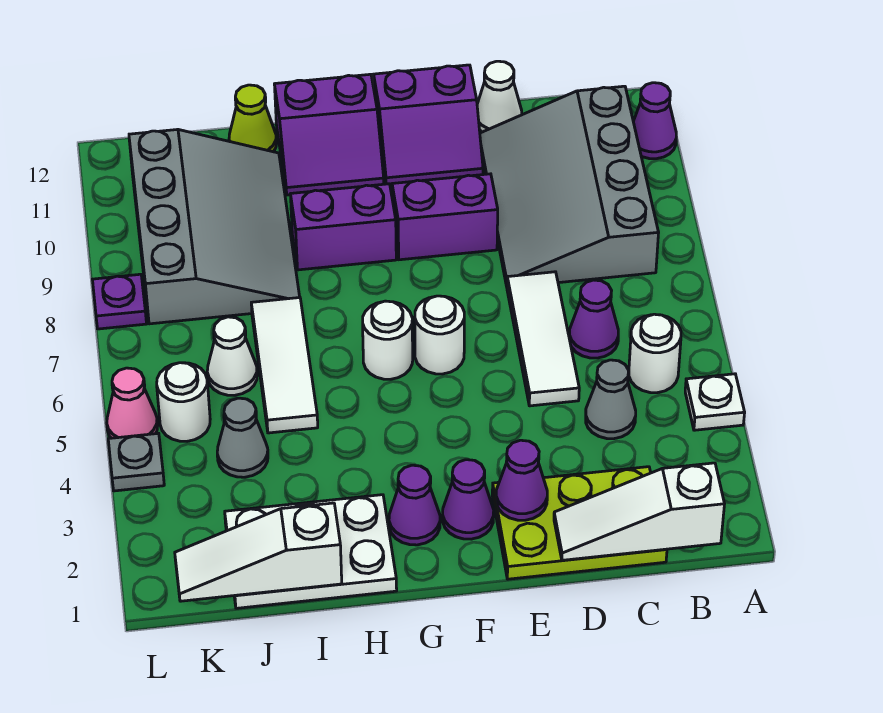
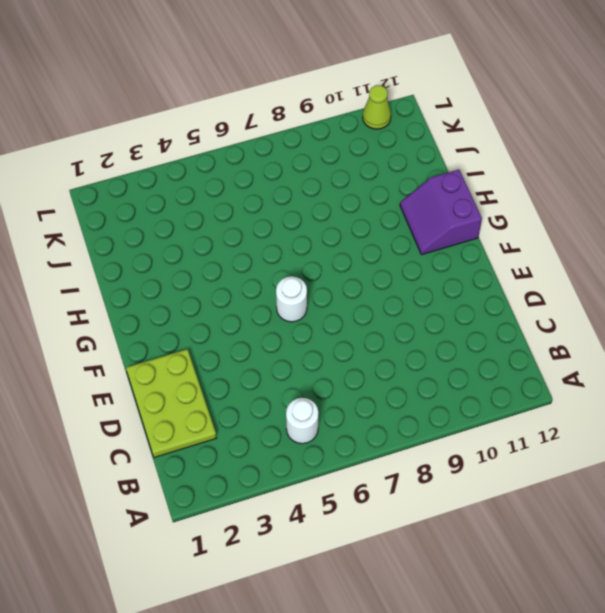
lime 1x1 cone [362,85,391,129] -> lime 1x1 cone moved to [229,85,276,152]
none -> white 1x1 plate [685,374,745,430]
none -> purple 1x1 cone [633,83,676,159]
none -> grey 3x4 slope [480,86,659,286]
none -> grey 1x1 cone [586,360,636,439]

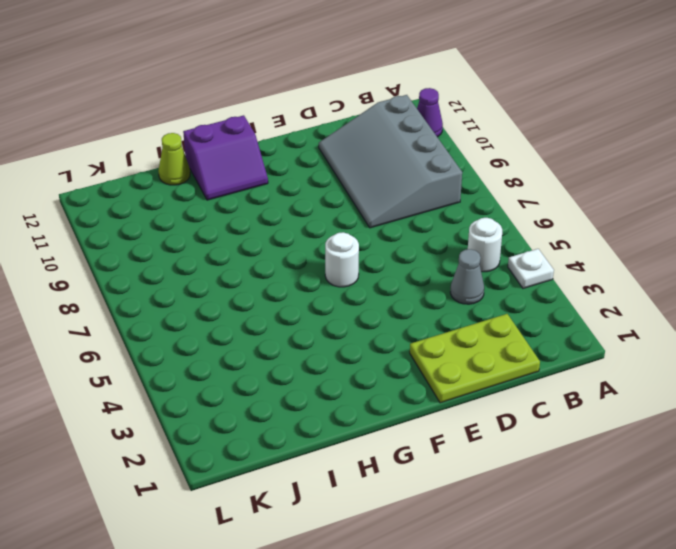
none -> purple 1x1 cone [569,280,618,358]
none -> white 1x3 tile [507,272,579,406]
none -> white 1x1 cone [477,61,522,132]
none -> purple 1x2 brick [392,174,498,260]

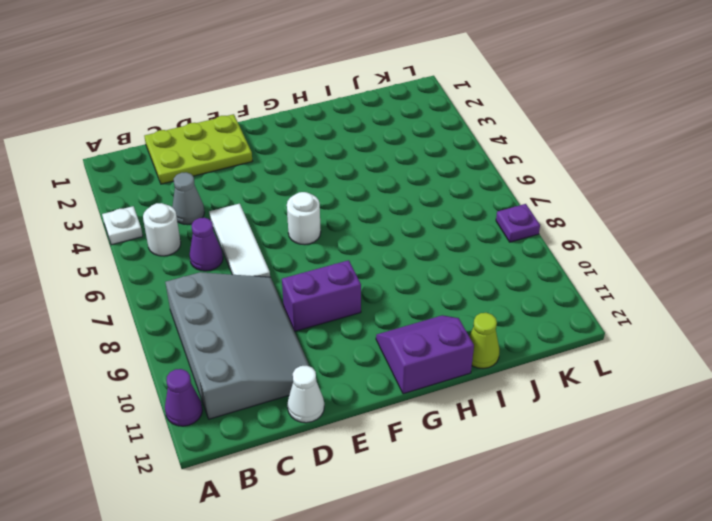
none -> purple 2x2 slope [374,65,483,185]
none -> purple 1x1 cone [443,460,494,539]
none -> purple 1x1 cone [389,465,440,545]
none -> white 1x1 round brick [363,301,413,379]

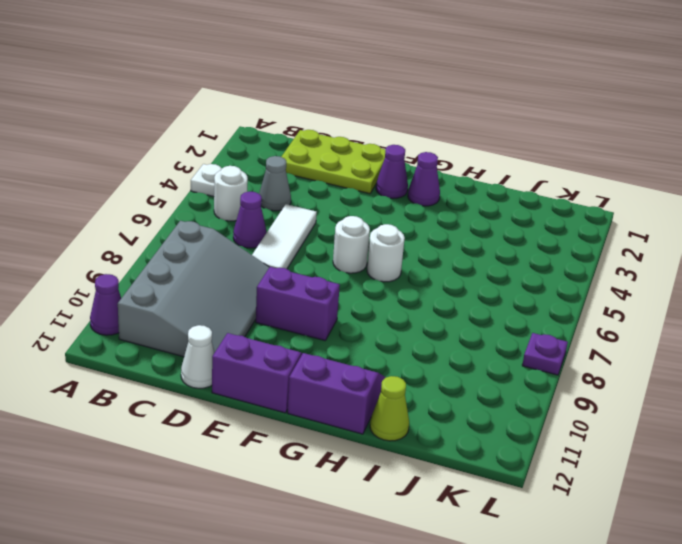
none -> purple 1x2 brick [291,184,396,270]
none -> white 2x3 plate [225,495,397,608]
none -> white 1x3 tile [251,298,318,433]
none -> grey 3x4 slope [129,129,300,324]

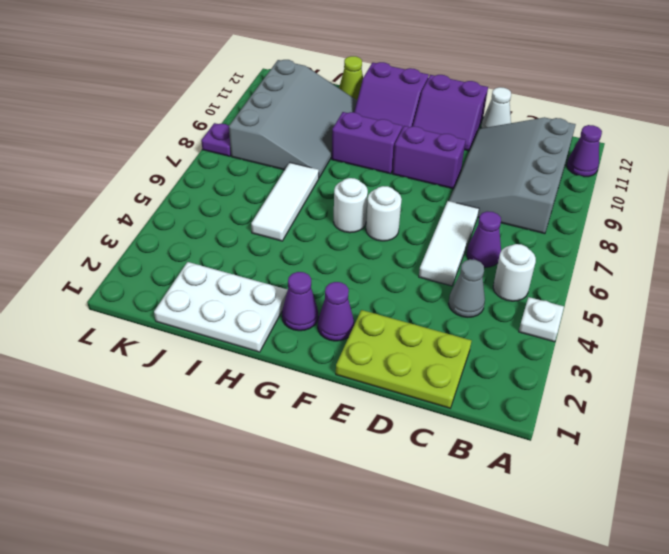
none -> grey 1x1 cone [217,398,268,477]
none -> white 1x1 cone [207,317,257,395]
none -> white 1x1 round brick [157,363,210,441]
none -> grey 1x1 plate [108,433,164,491]

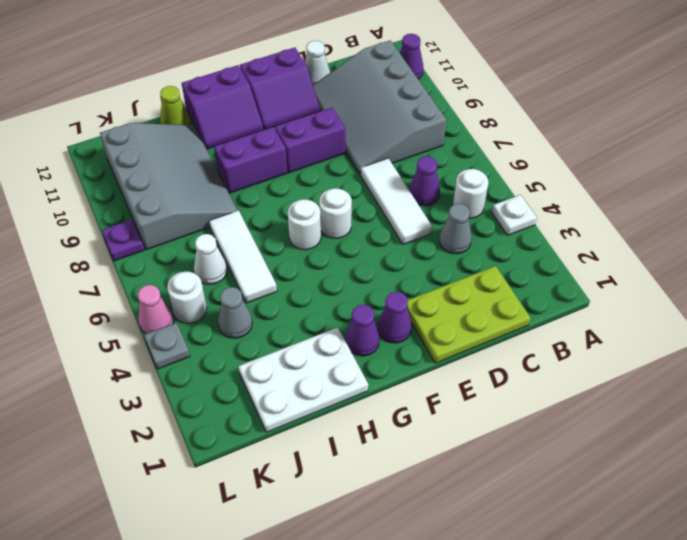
none -> white 1x3 slope [554,463,724,560]
none -> purple 1x1 cone [496,440,547,520]
none -> white 1x3 slope [175,503,342,601]

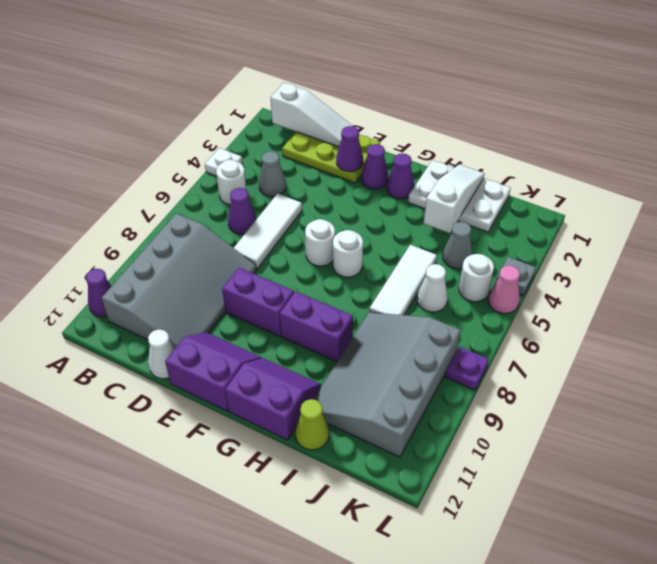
white 1x3 slope [424,165,484,233] -> white 1x3 slope turned to [175,503,342,601]

